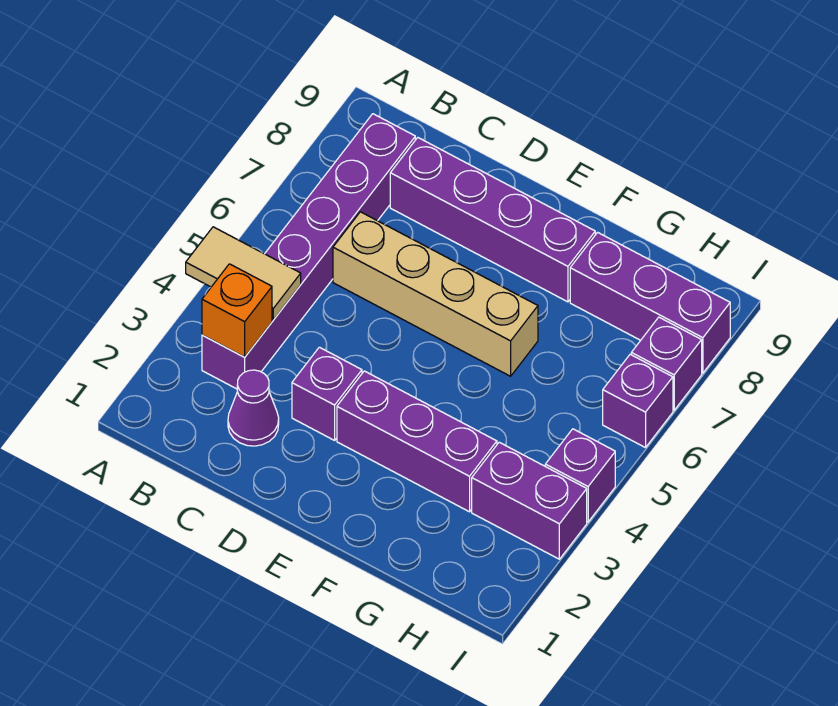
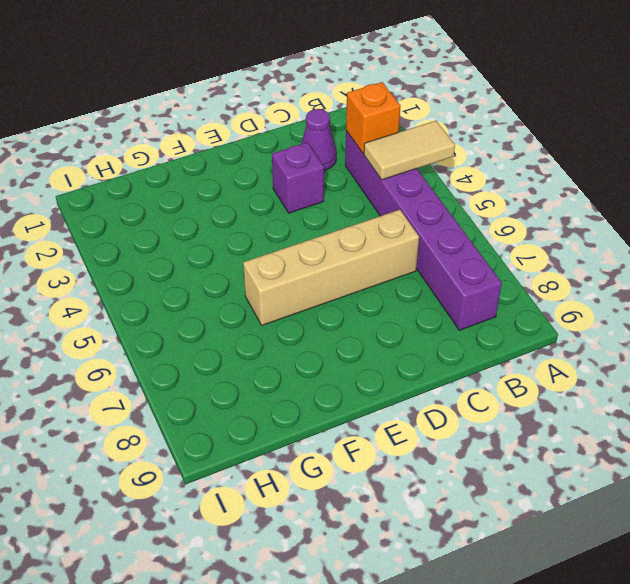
none -> purple 1x4 brick [390,138,595,302]
none -> purple 1x3 brick [337,371,497,512]
none -> purple 1x3 brick [570,232,730,373]

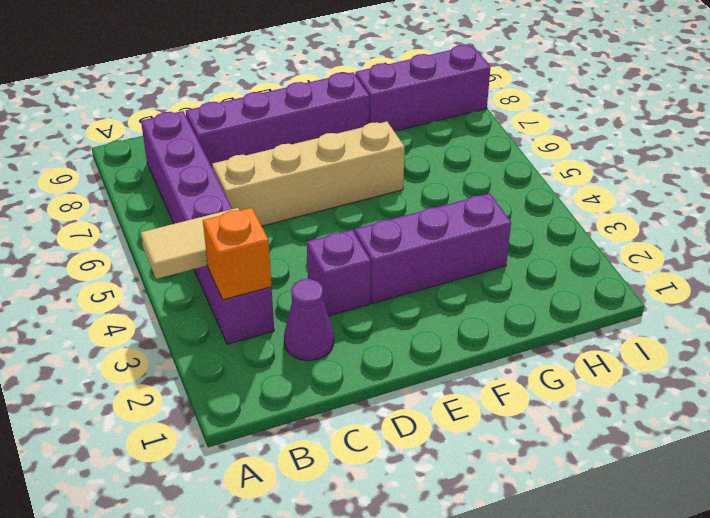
none -> purple 1x2 brick [472,442,587,559]
none -> purple 1x1 brick [545,429,615,522]
none -> purple 1x1 brick [603,354,673,448]

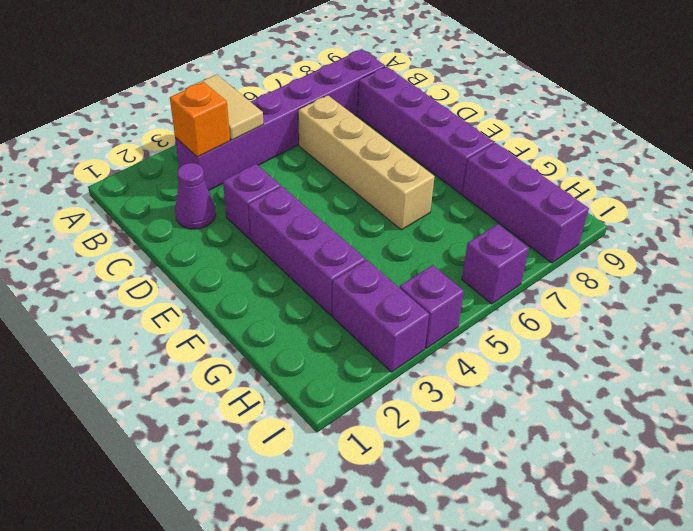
none -> purple 1x1 brick [631,317,702,410]

